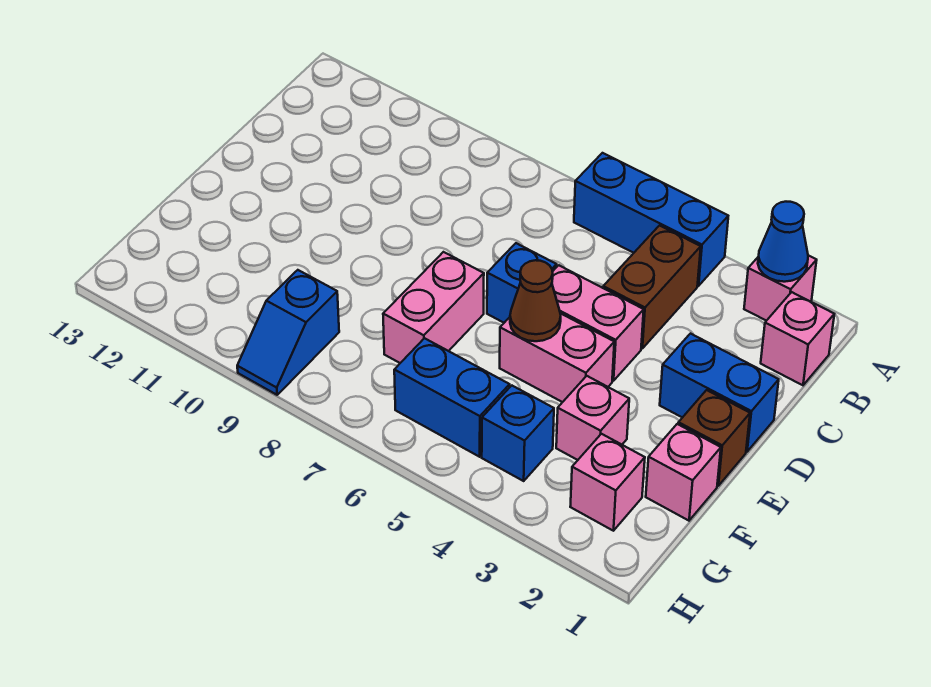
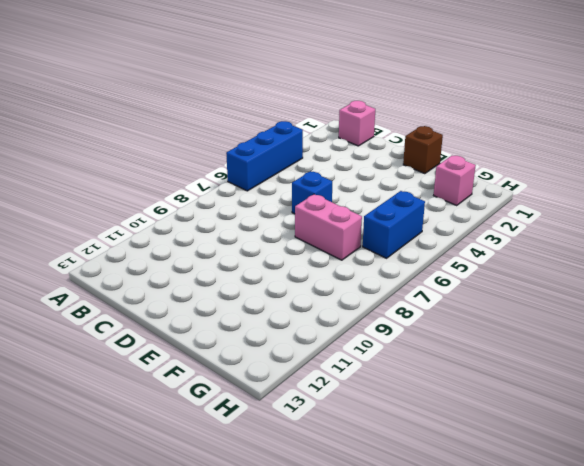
none -> pink 1x1 brick [744,255,817,321]
none -> brown 1x2 brick [603,226,701,348]
none -> blue 1x2 brick [660,334,779,452]

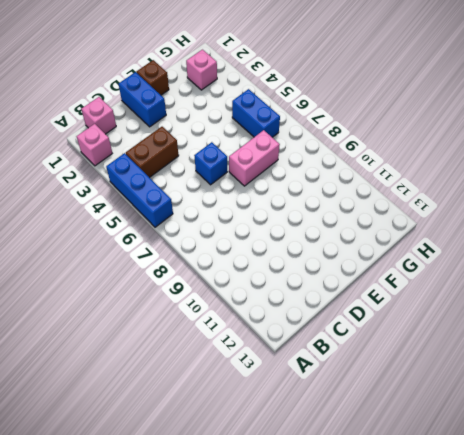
none -> pink 1x2 brick [552,265,644,381]
none -> pink 1x2 brick [500,313,614,402]
none -> pink 1x1 brick [646,424,721,521]

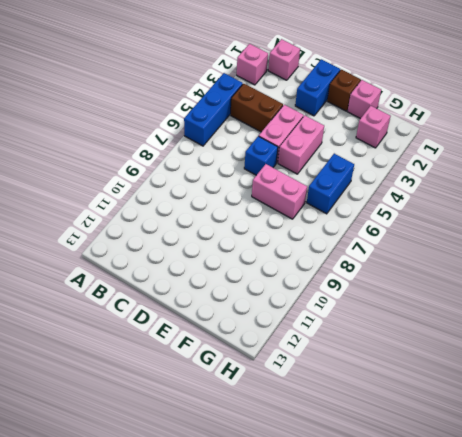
none -> pink 1x1 brick [556,376,629,460]
none -> blue 1x1 brick [482,386,554,481]
none -> blue 1x2 slope [237,270,339,395]

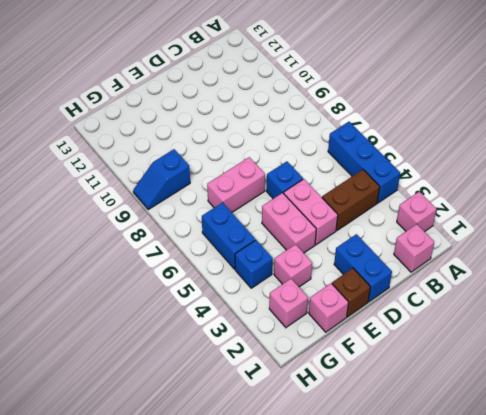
none -> blue 1x1 cone [758,202,808,282]
none -> brown 1x1 cone [510,260,561,341]

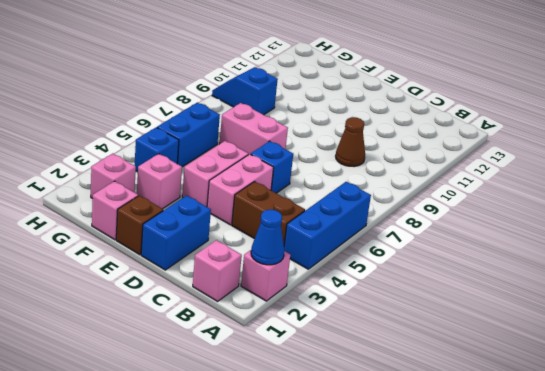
brown 1x1 cone [335,117,365,166] -> brown 1x1 cone moved to [510,260,561,341]

